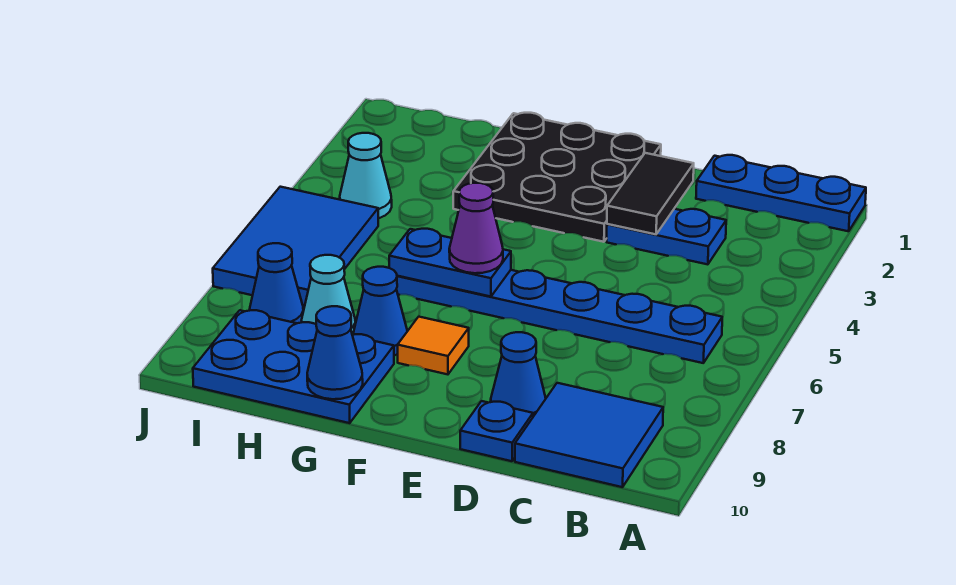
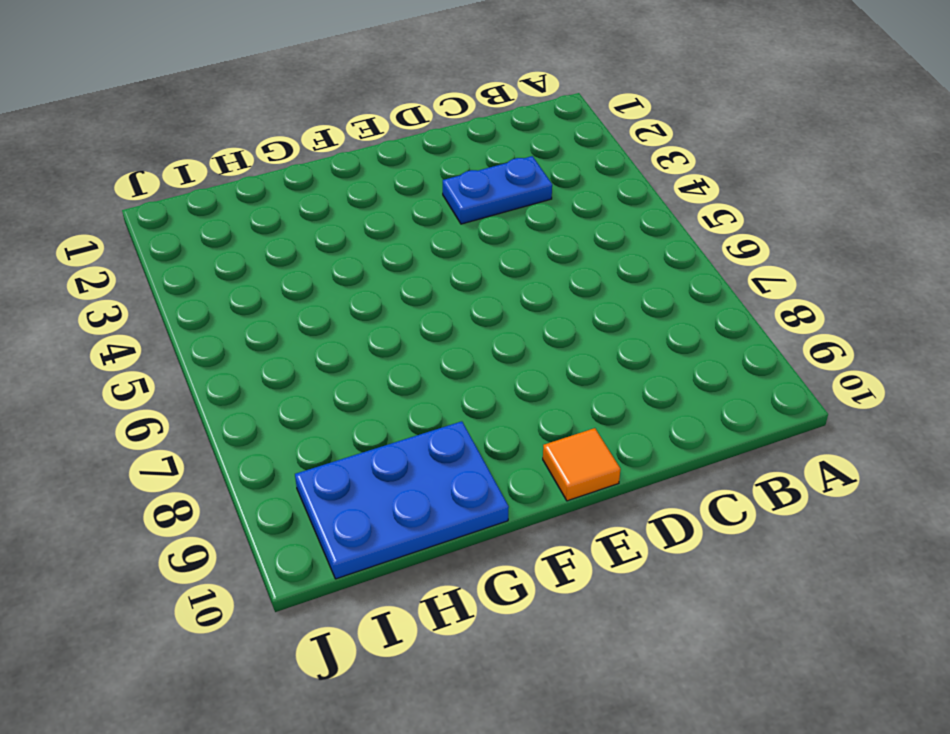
orange 1x1 tile [543,428,620,501] -> orange 1x1 tile moved to [398,317,469,374]
none -> blue 1x3 plate [696,155,866,231]
none -> blue 1x6 plate [397,270,722,363]
none -> blue 2x2 tile [515,383,663,487]

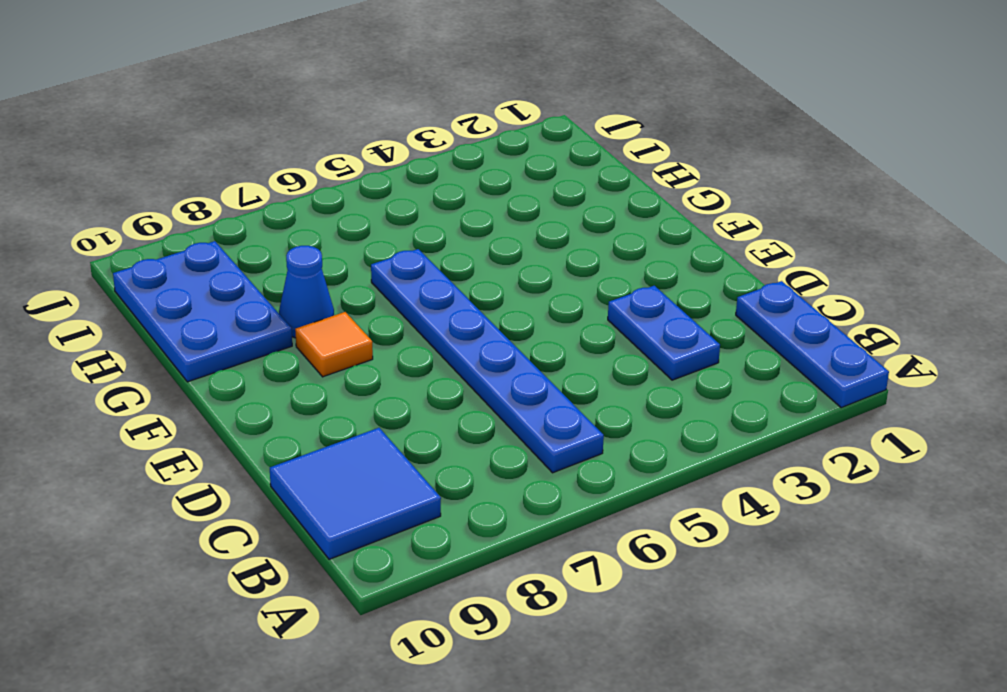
none -> blue 1x1 cone [491,332,546,417]
none -> blue 1x1 plate [460,401,533,461]
none -> black 3x3 plate [453,113,661,242]

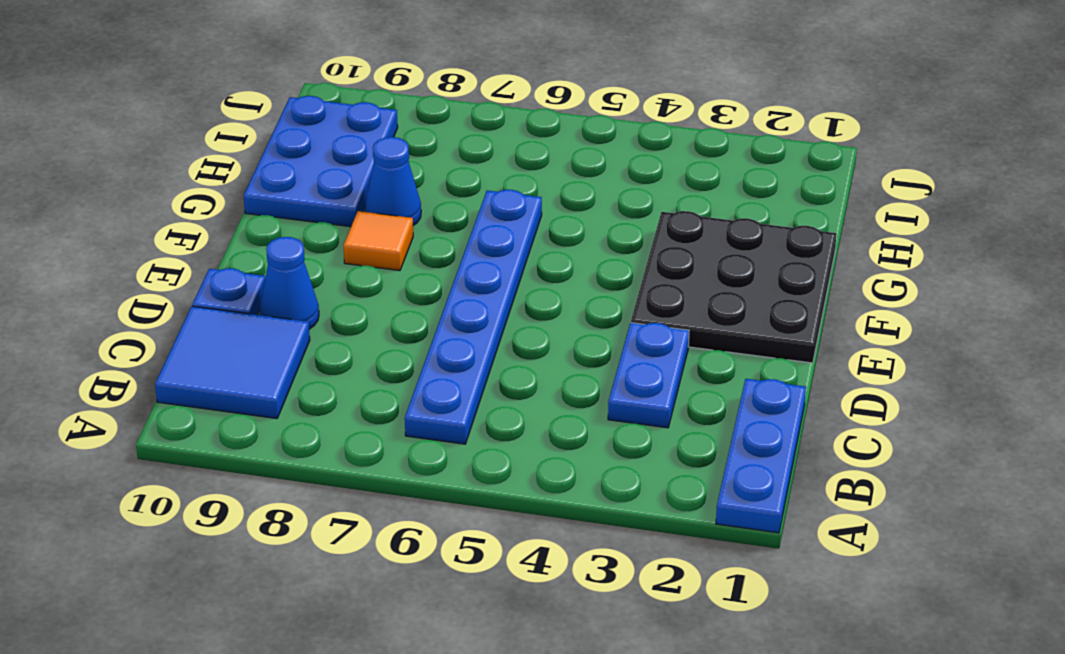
none -> cyan 1x1 cone [302,255,355,335]
none -> cyan 1x1 cone [340,133,392,218]
none -> blue 2x3 tile [213,187,378,307]

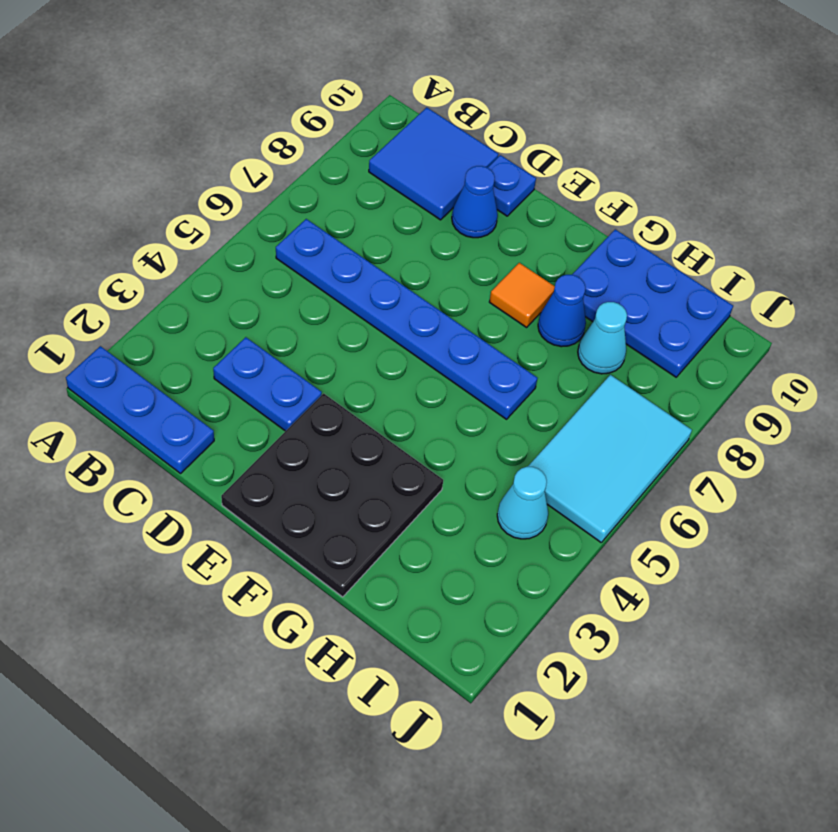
cyan 2x3 tile [528,375,692,542] -> blue 2x3 tile [213,187,378,307]
none -> blue 1x1 cone [250,243,303,323]
none -> black 1x2 tile [607,153,694,234]
none -> blue 1x2 plate [389,229,511,297]

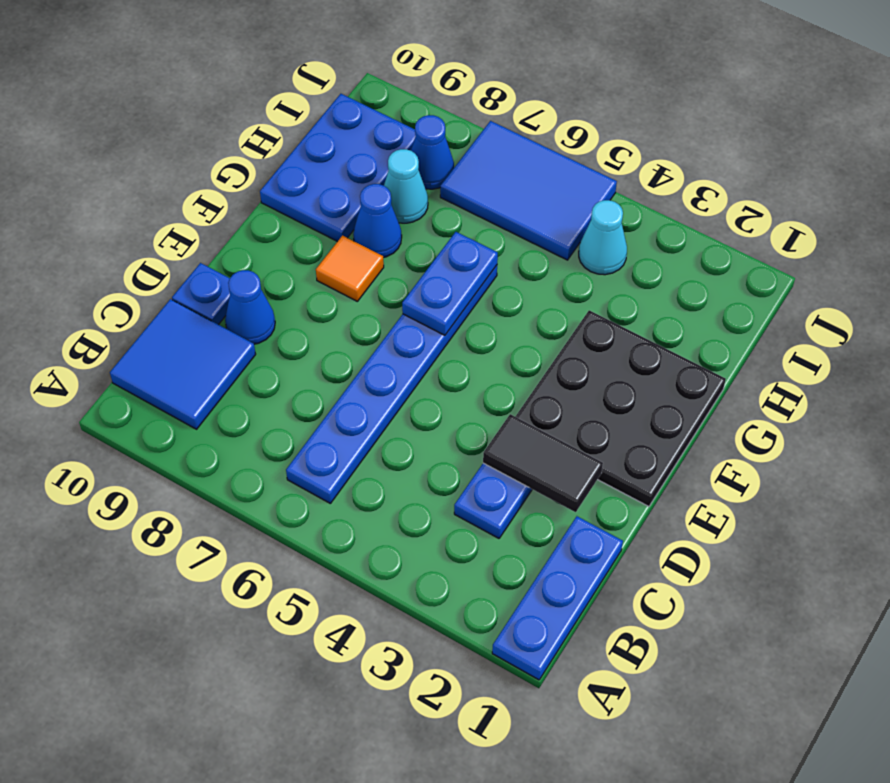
none -> blue 1x1 cone [307,306,363,399]
none -> purple 1x1 cone [449,183,503,273]

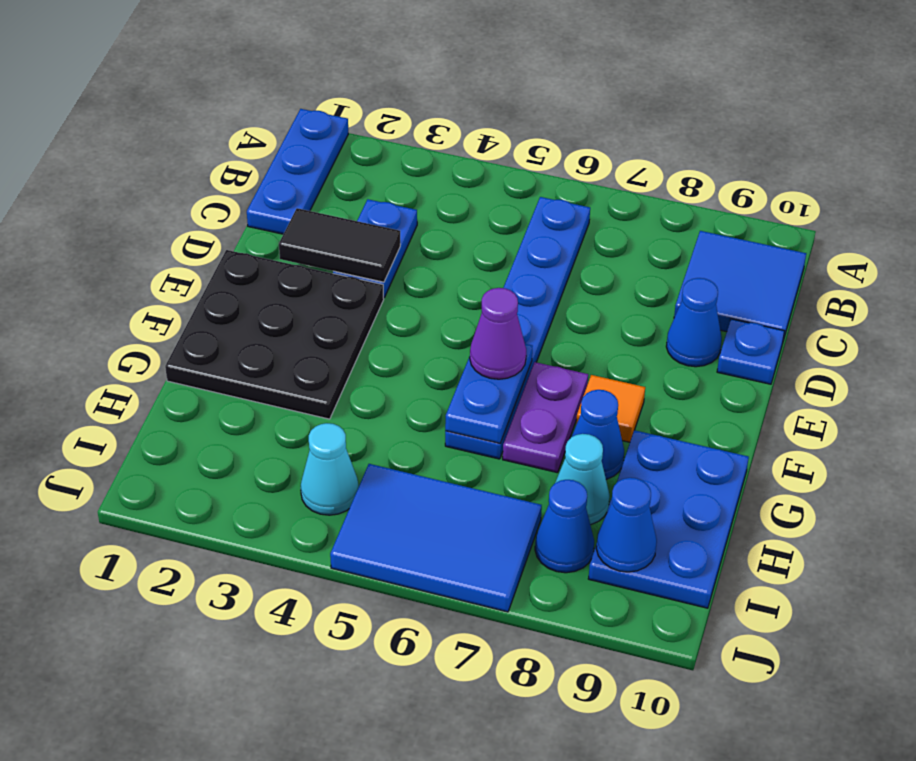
purple 1x2 plate [503,362,588,472] -> none
blue 1x1 cone [596,478,657,572] -> blue 1x1 cone moved to [307,306,363,399]

